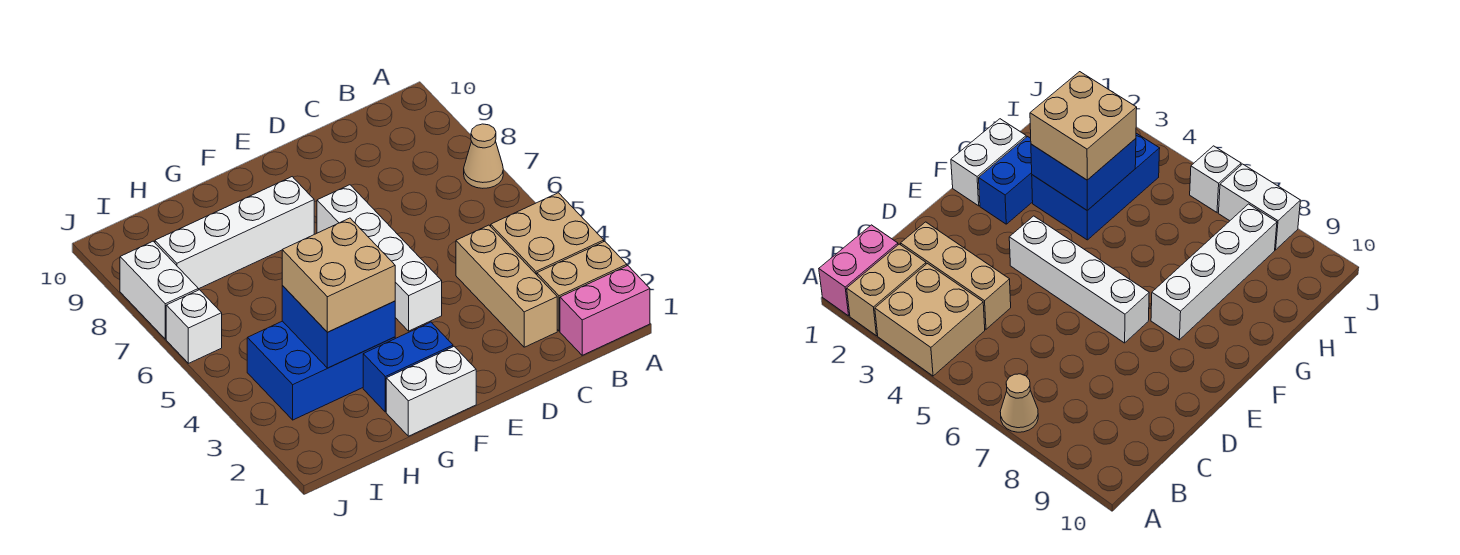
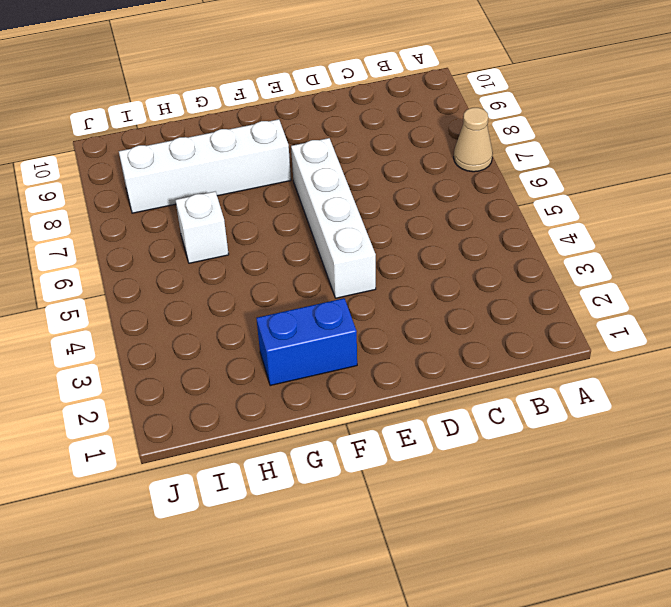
white 1x1 brick [175,191,229,263] -> white 1x1 brick moved to [166,290,222,363]
none -> pink 1x2 brick [560,266,650,355]
none -> tan 1x2 brick [537,241,627,331]
none -> tan 2x2 brick [491,193,604,275]

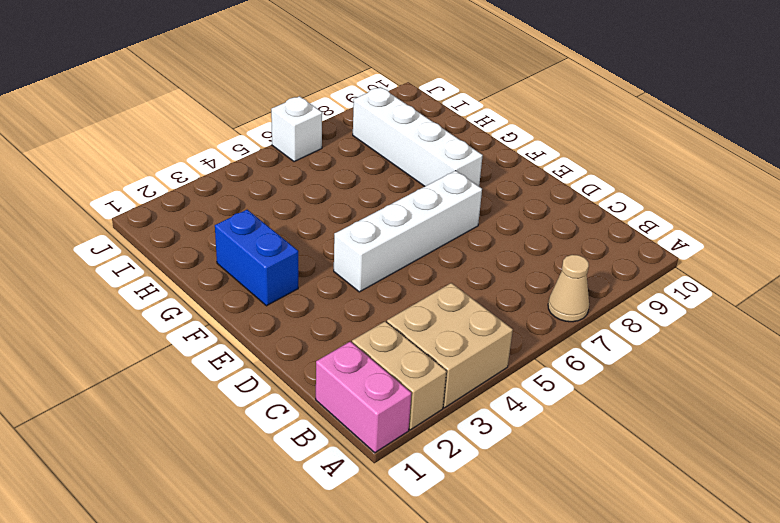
none -> tan 1x3 brick [456,225,557,347]
none -> white 1x2 brick [386,347,476,436]
none -> blue 2x3 brick [247,321,395,420]

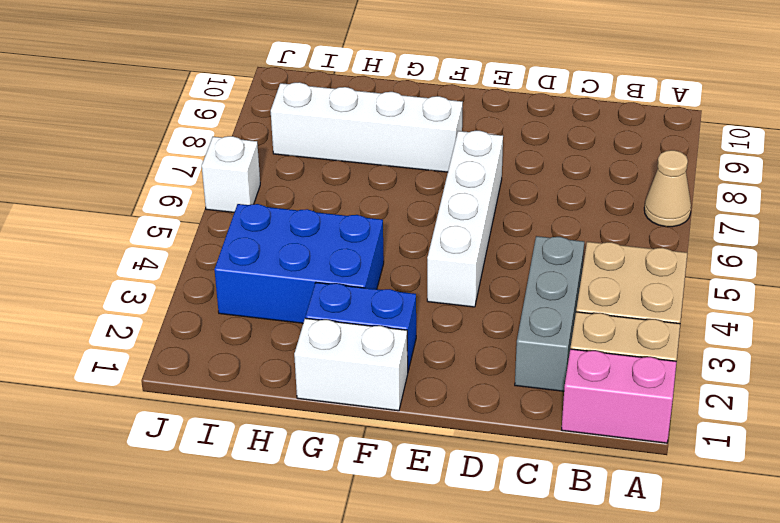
grey 1x3 brick [515,236,584,391] -> tan 1x3 brick [456,225,557,347]
none -> white 1x2 brick [120,241,198,339]
none -> blue 2x2 brick [282,286,395,368]
none -> tan 2x2 brick [282,218,395,332]

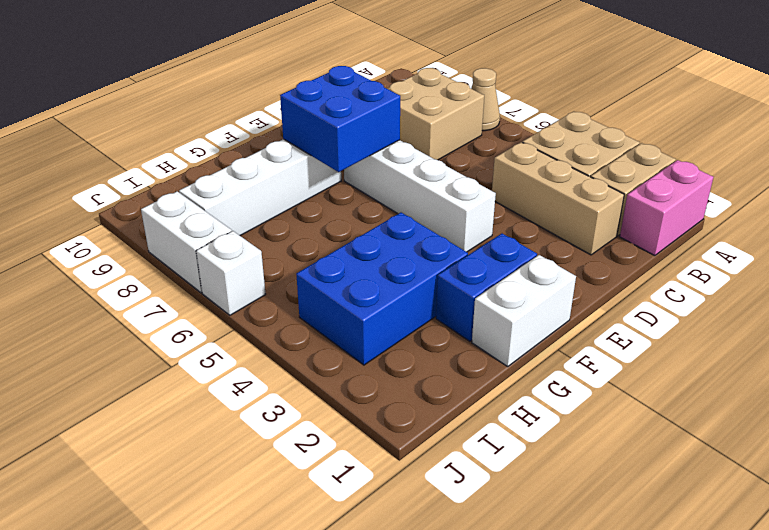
tan 2x2 brick [387,68,484,160] -> tan 2x2 brick moved to [282,218,395,332]
blue 2x2 brick [280,66,400,172] -> blue 2x2 brick moved to [282,286,395,368]

